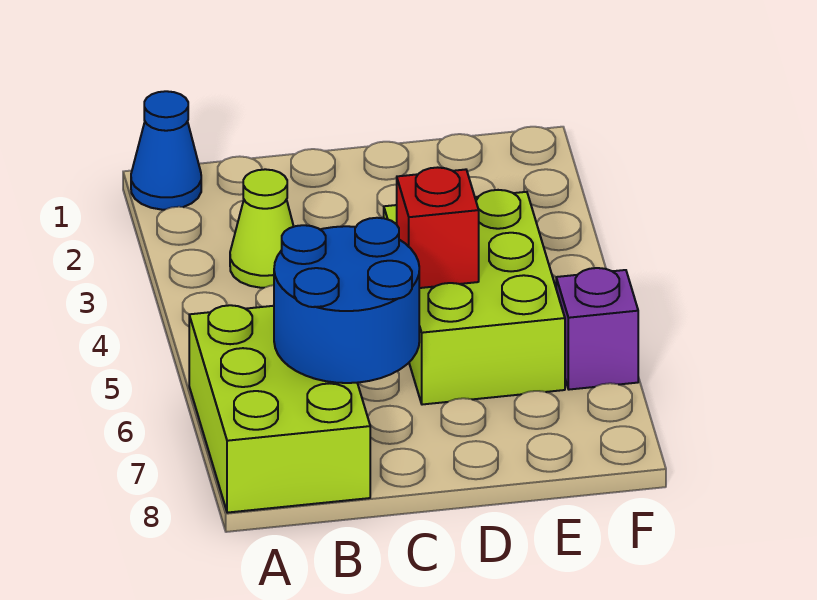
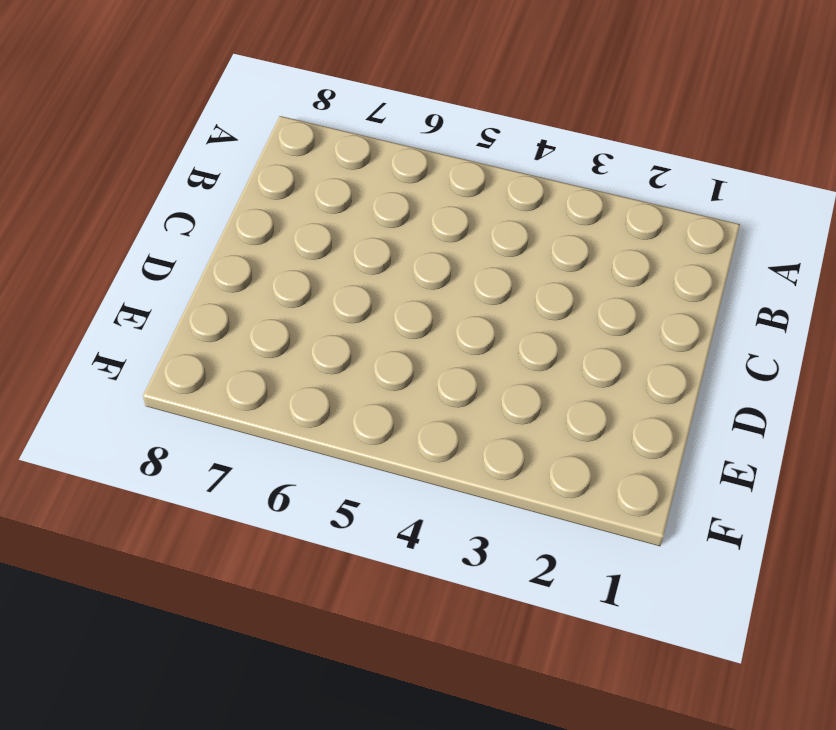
none -> blue 1x1 cone [131,91,201,210]
none -> lime 2x3 brick [189,305,370,513]

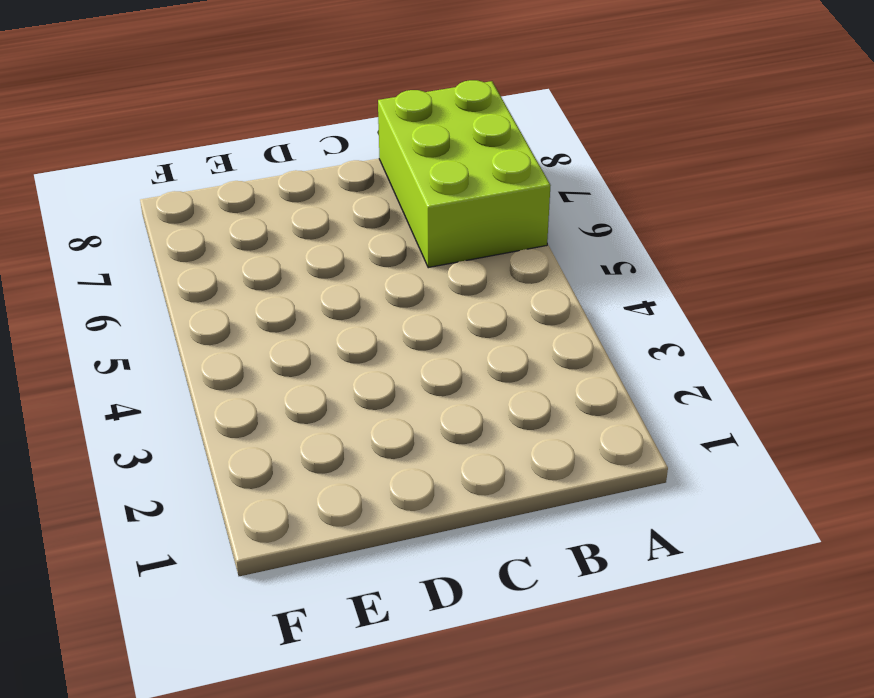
none -> blue 1x1 cone [131,91,201,210]
none -> lime 1x1 cone [230,169,294,288]

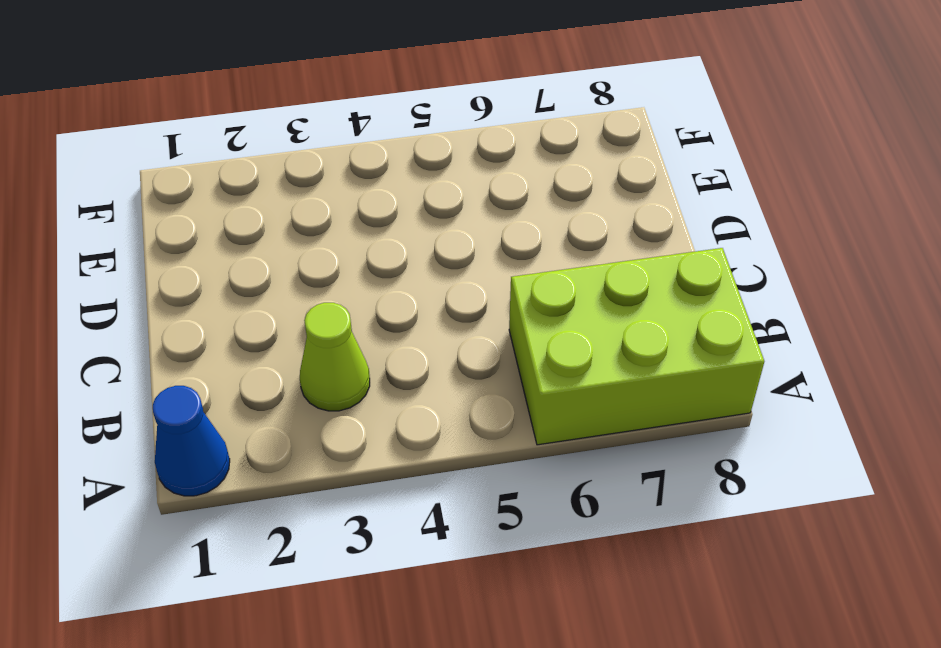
none -> lime 2x3 brick [384,190,565,405]
none -> purple 1x1 brick [556,268,638,390]

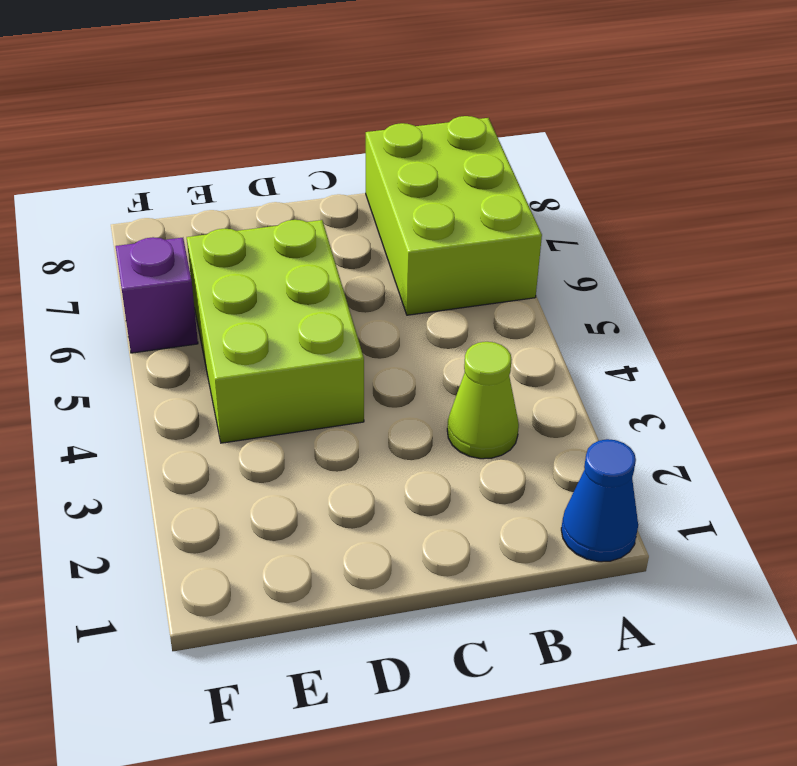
none -> blue 2x2 round brick [274,218,419,383]
none -> red 1x1 brick [397,167,479,288]

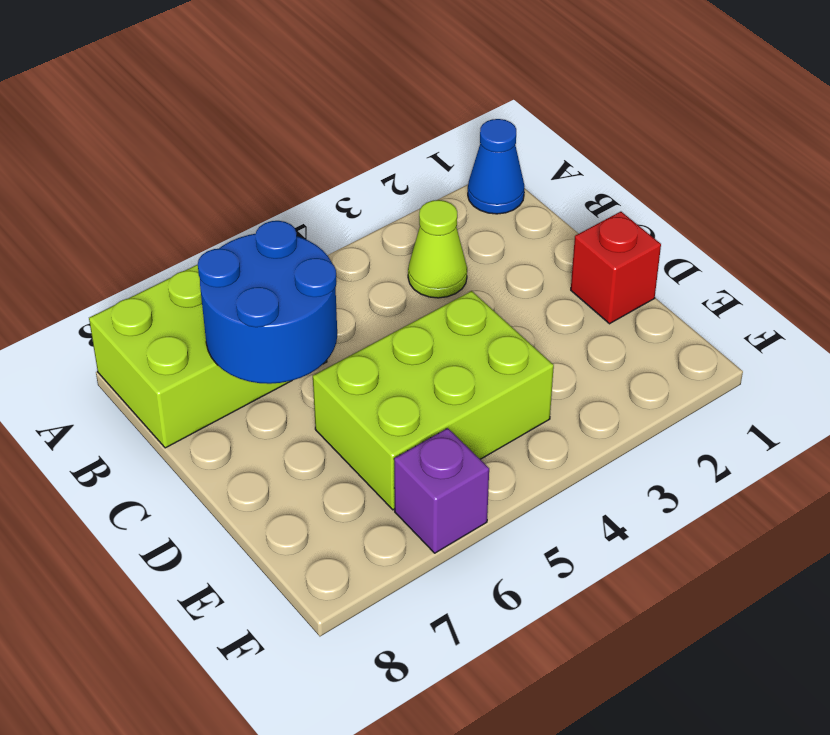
red 1x1 brick [571,212,661,324] -> red 1x1 brick moved to [397,167,479,288]

